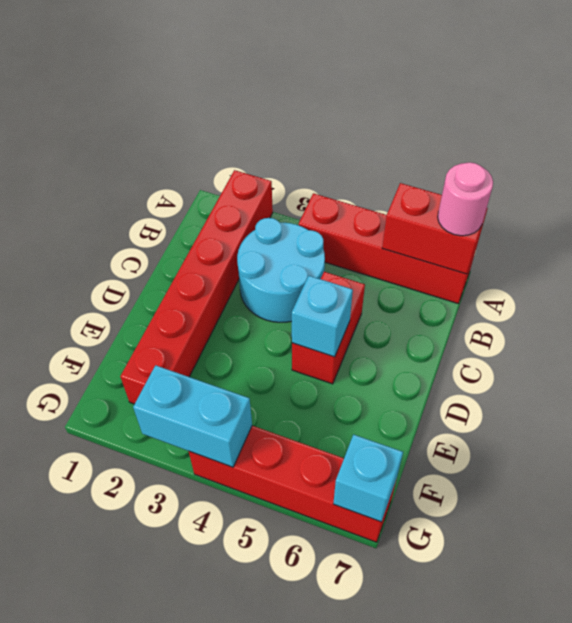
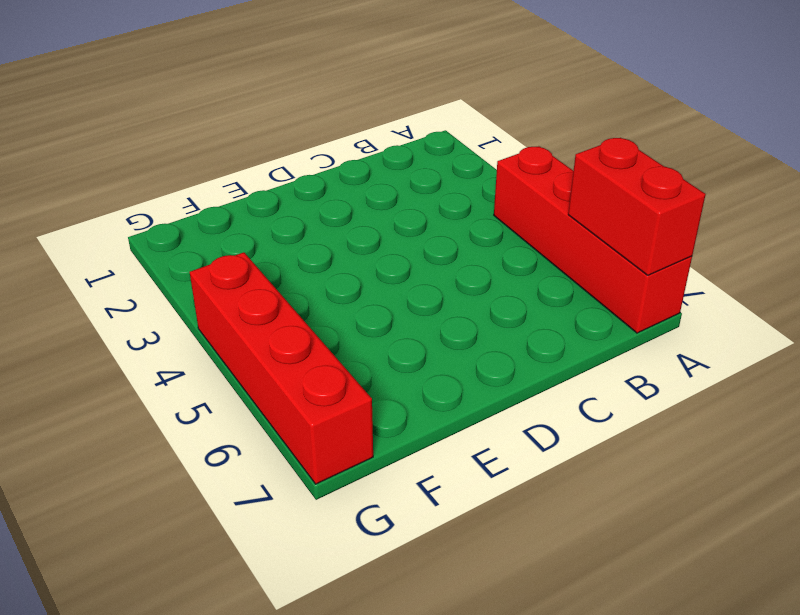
none -> red 1x6 brick [120,170,273,404]
none -> cyan 2x2 round brick [237,218,325,322]

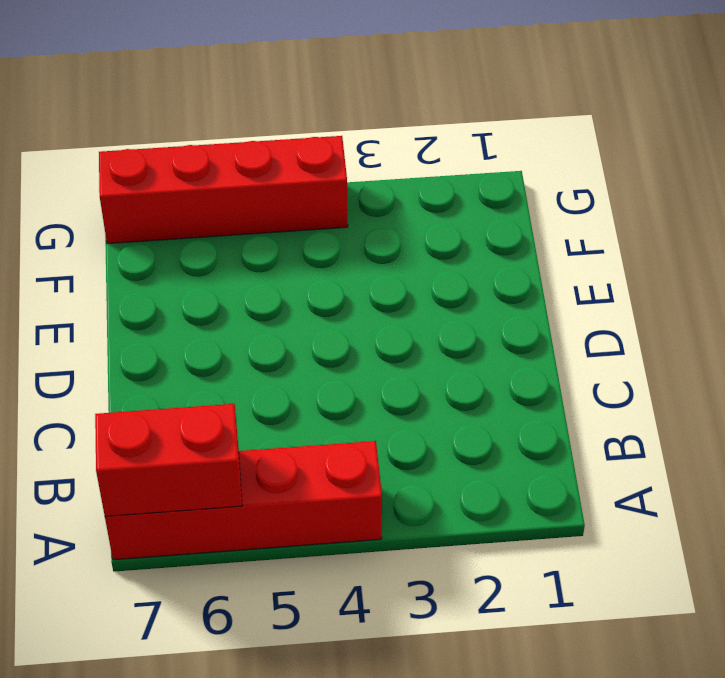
none -> red 1x6 brick [120,170,273,404]
none -> cyan 2x2 round brick [237,218,325,322]

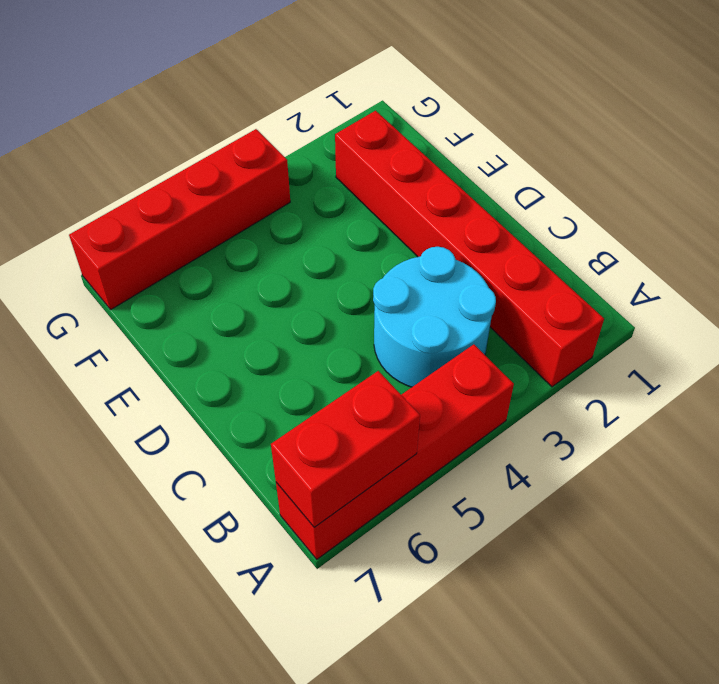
none -> red 1x2 brick [292,272,365,384]
none -> cyan 1x1 brick [292,276,353,357]

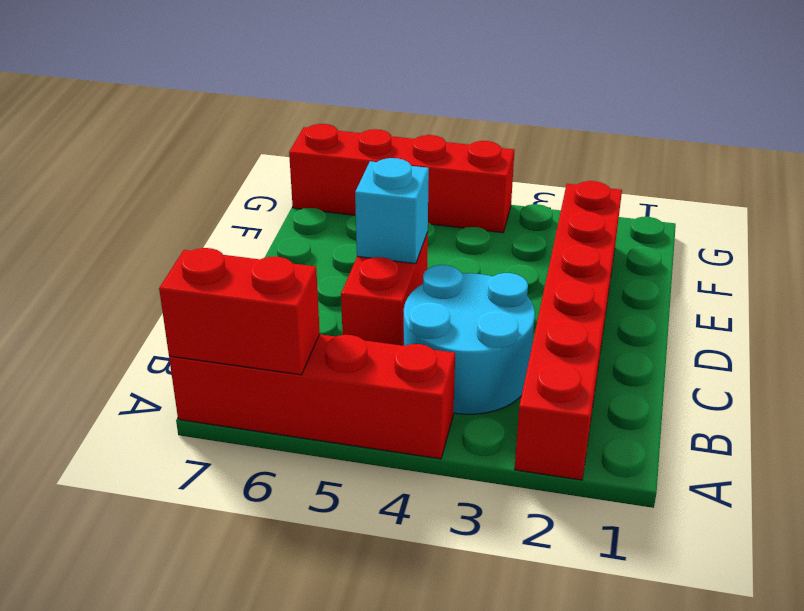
none -> cyan 1x2 brick [133,365,252,467]
none -> cyan 1x1 brick [333,435,403,522]

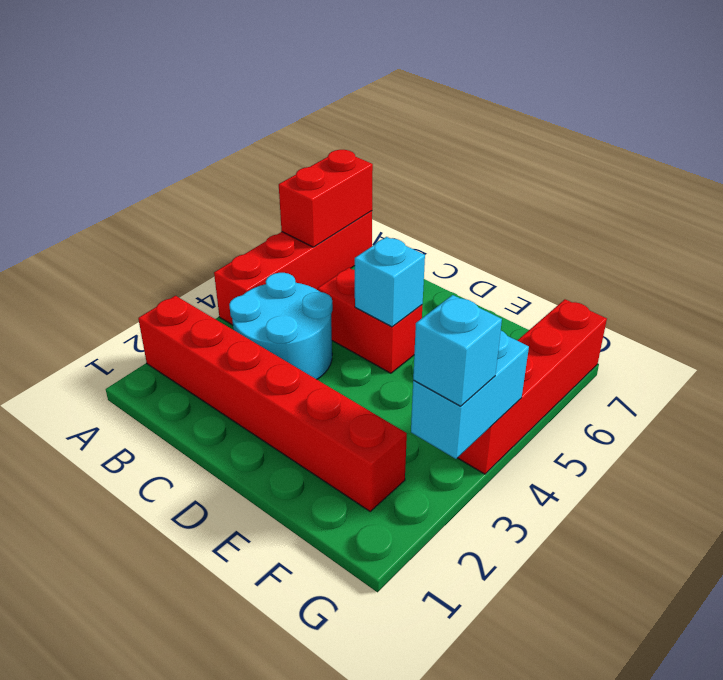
cyan 1x1 brick [413,295,502,406] -> cyan 1x1 brick moved to [333,435,403,522]
none -> pink 1x1 round brick [438,162,493,236]

